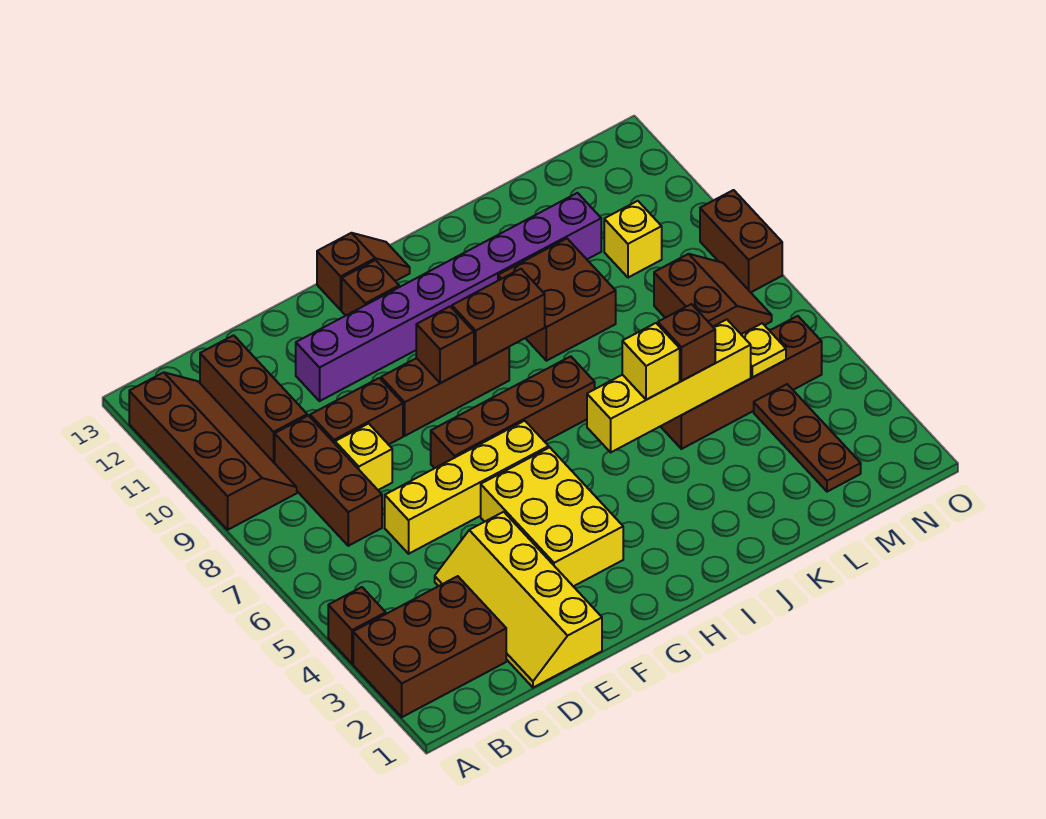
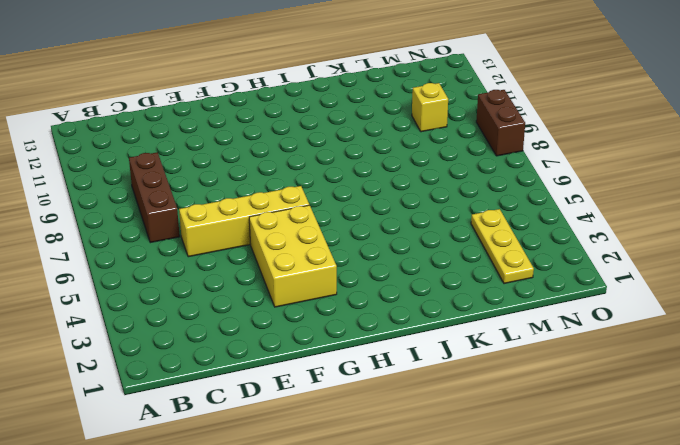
yellow 1x3 plate [471,209,534,284] -> brown 1x3 plate [754,384,861,492]
none -> brown 2x3 brick [353,576,506,717]
none -> brown 1x1 brick [328,587,386,664]
none -> brown 2x4 slope [129,372,297,530]

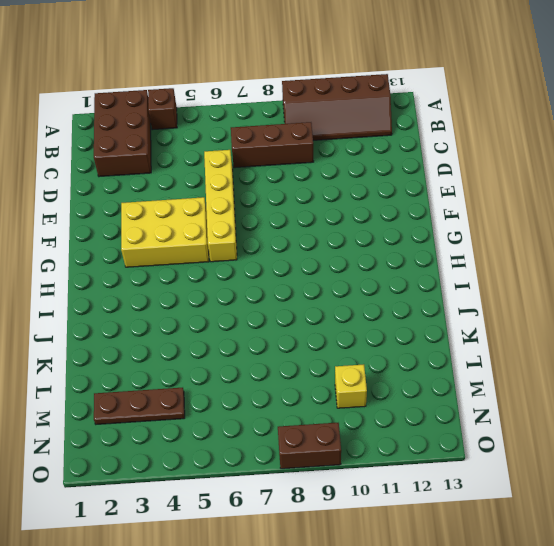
none -> brown 1x3 brick [200,335,307,463]
none -> yellow 2x4 slope [435,512,602,688]
none -> yellow 1x1 brick [335,424,392,490]

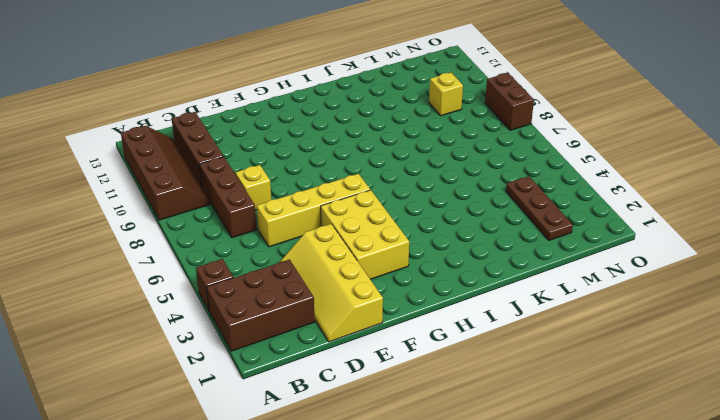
none -> brown 1x2 brick [310,378,403,445]
none -> purple 1x8 brick [296,193,601,401]
none -> brown 1x4 brick [431,356,595,468]

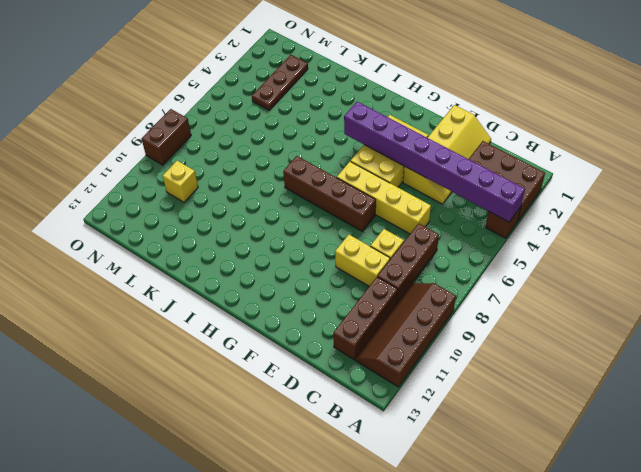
purple 1x8 brick [344,102,525,222] -> purple 1x8 brick moved to [296,193,601,401]
yellow 1x2 brick [335,235,390,286] -> brown 1x2 brick [310,378,403,445]
none -> brown 1x3 brick [381,347,509,436]
none -> brown 1x1 brick [342,260,399,316]
none -> brown 1x2 slope [317,233,410,310]

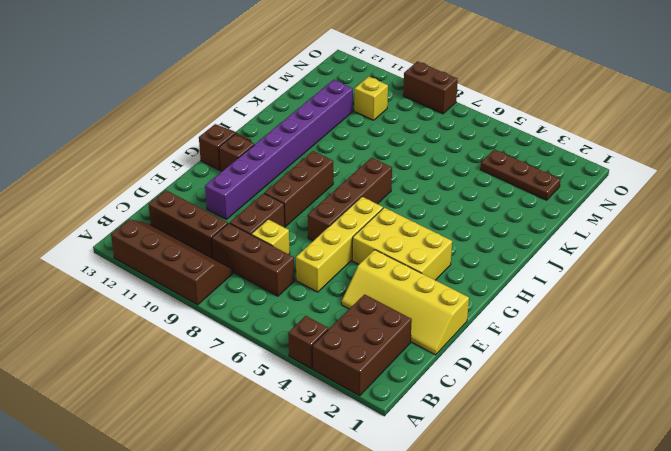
none -> brown 2x2 brick [498,239,616,361]
none -> brown 1x4 brick [660,316,822,449]
none -> brown 2x2 slope [654,254,772,334]

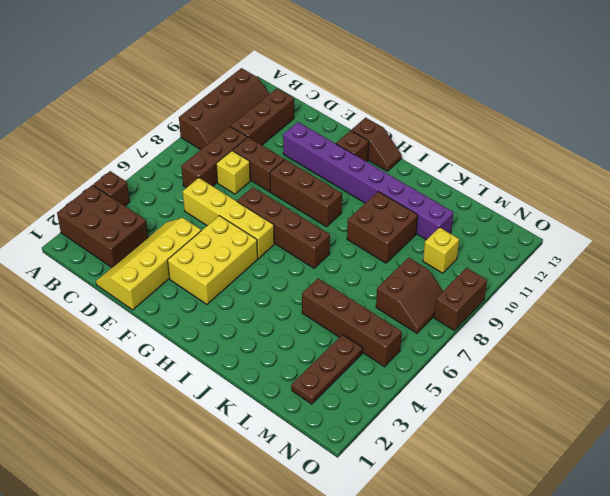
none -> brown 1x1 brick [416,307,474,383]
none -> brown 1x2 brick [452,269,545,364]
none -> yellow 1x4 brick [587,319,751,452]

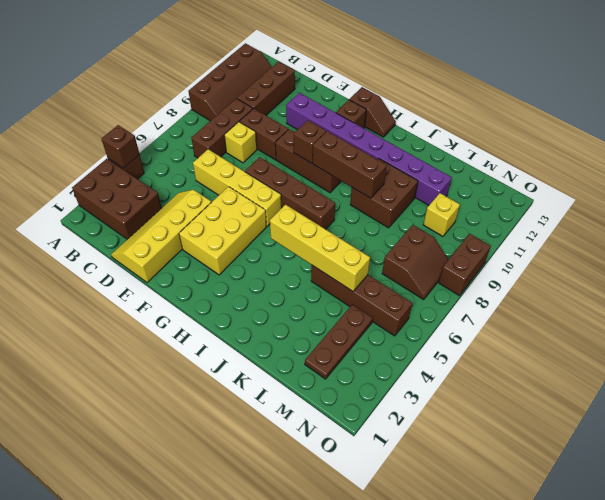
brown 1x1 brick [101,125,140,168] -> brown 1x1 brick moved to [658,304,715,381]
brown 1x3 brick [313,131,387,198] -> brown 1x2 brick [452,269,545,364]
none -> yellow 1x1 plate [741,323,786,377]
none -> yellow 1x1 brick [622,323,680,400]

